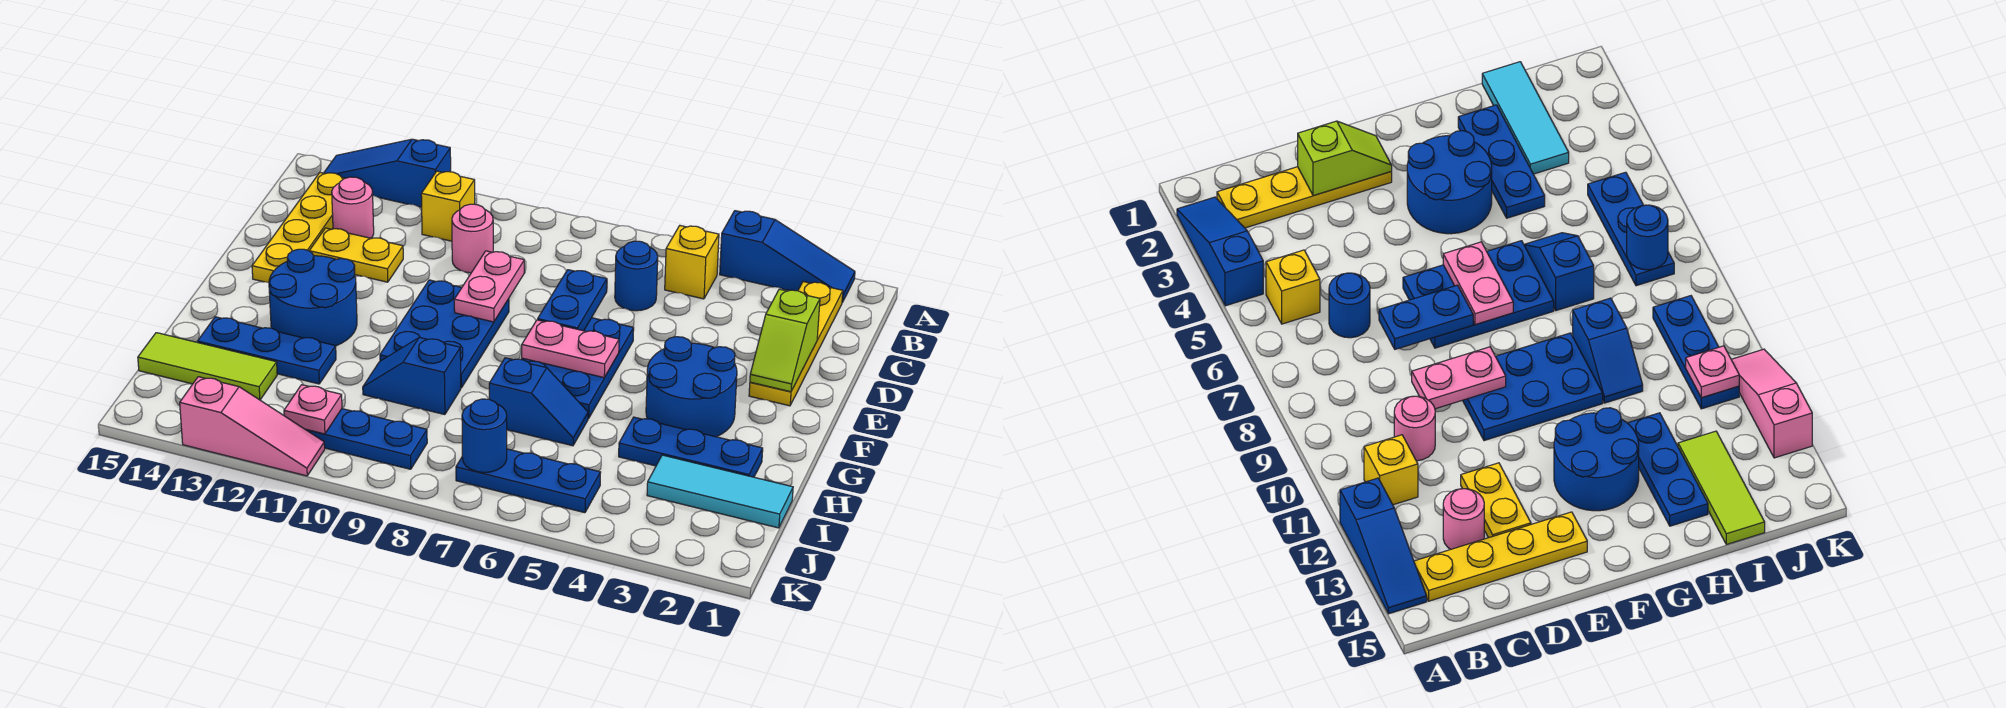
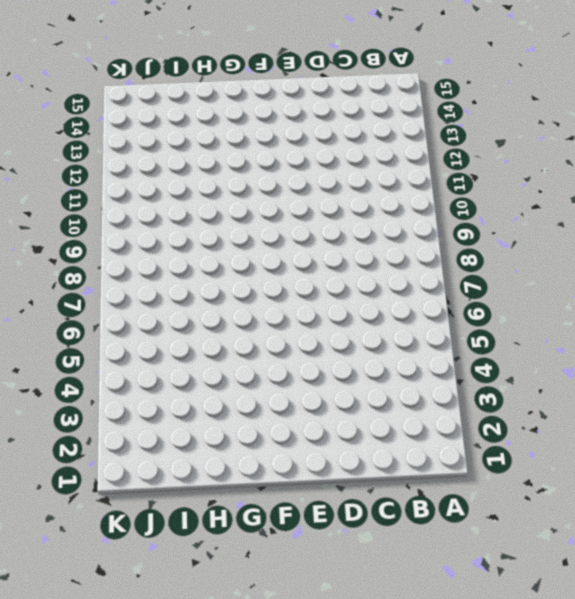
none -> blue 1x3 slope [720,211,855,302]
none -> blue 1x3 slope [324,139,451,207]
none -> yellow 1x4 plate [749,281,843,406]

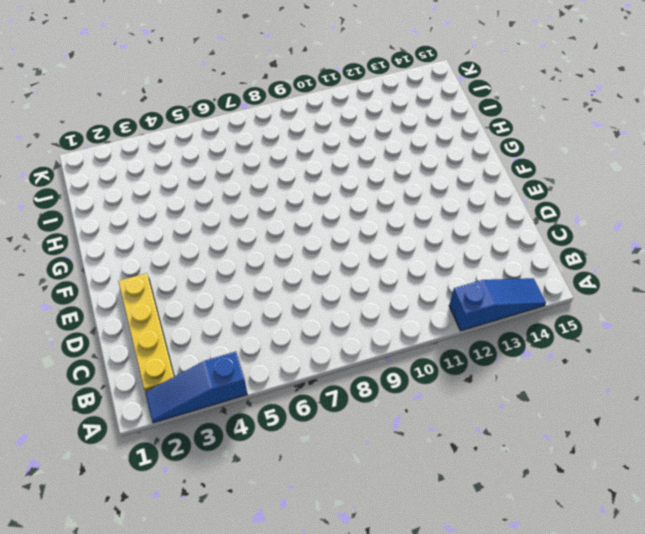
none -> yellow 1x1 brick [665,226,719,299]
none -> yellow 1x1 brick [421,171,475,241]
none -> yellow 1x4 plate [252,173,345,283]

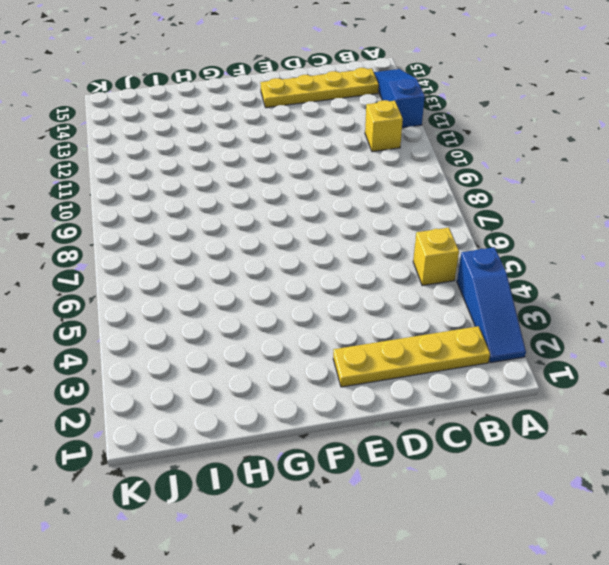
none -> blue 1x1 round brick [615,241,658,311]
none -> pink 1x1 round brick [452,204,493,273]
none -> pink 1x1 round brick [332,177,374,238]

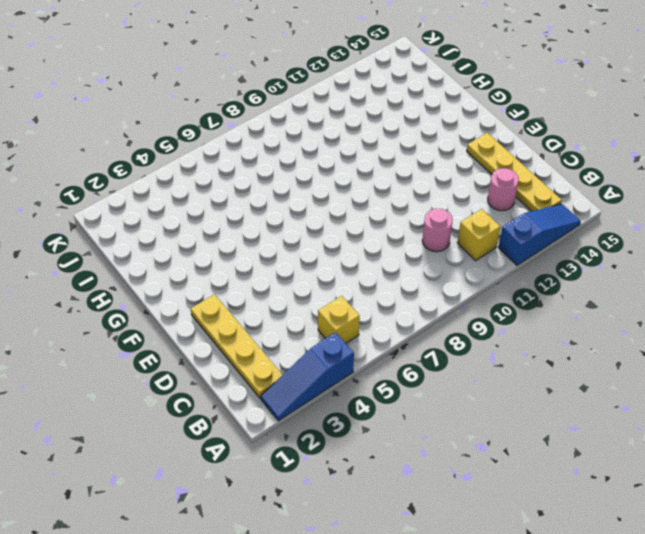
none -> blue 1x1 round brick [615,241,658,311]
none -> yellow 1x2 plate [309,228,403,282]
none -> blue 2x3 plate [521,318,634,418]

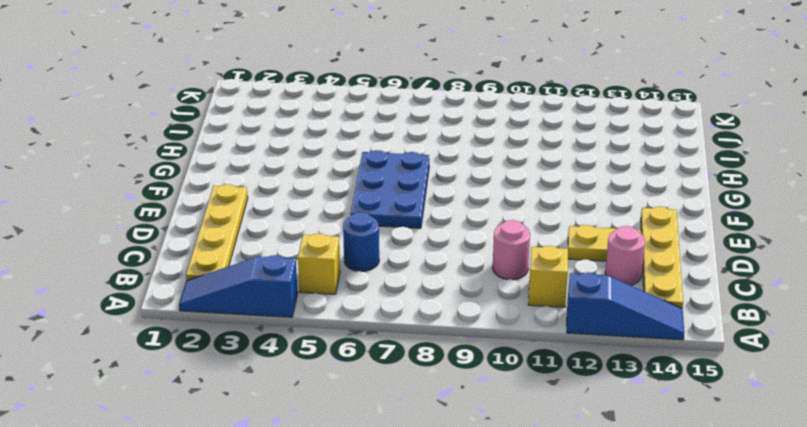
none -> blue 2x3 plate [380,280,509,388]
none -> blue 2x2 round brick [646,337,737,437]
none -> blue 2x2 round brick [269,249,357,346]

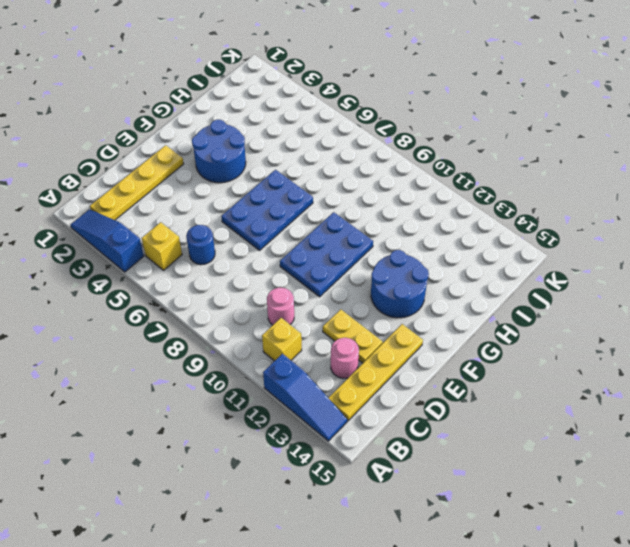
none -> blue 1x3 plate [619,417,763,477]
none -> blue 1x2 slope [489,358,588,446]
none -> blue 1x2 slope [363,337,461,415]

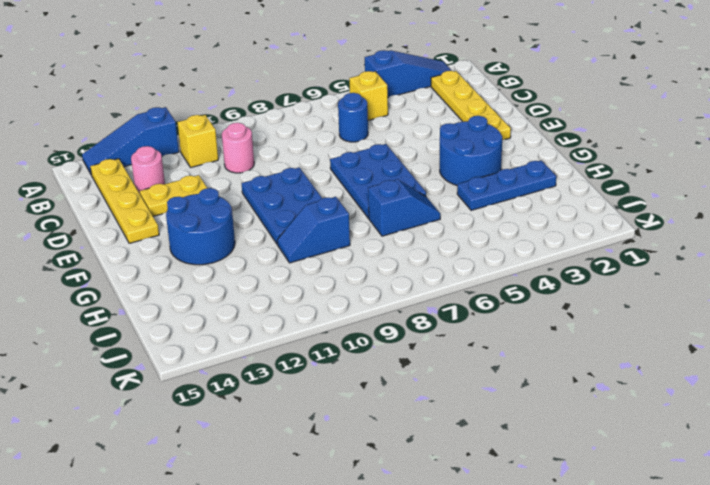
none -> blue 1x3 plate [198,317,336,384]
none -> cyan 1x3 tile [647,455,793,528]
none -> lime 1x3 tile [138,333,277,400]

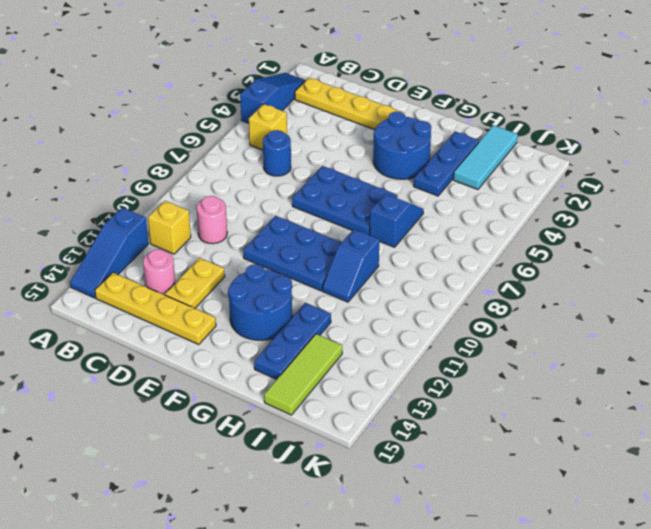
none -> blue 1x3 plate [456,449,601,513]
none -> blue 1x3 plate [307,409,427,469]
none -> pink 1x3 slope [180,377,325,476]

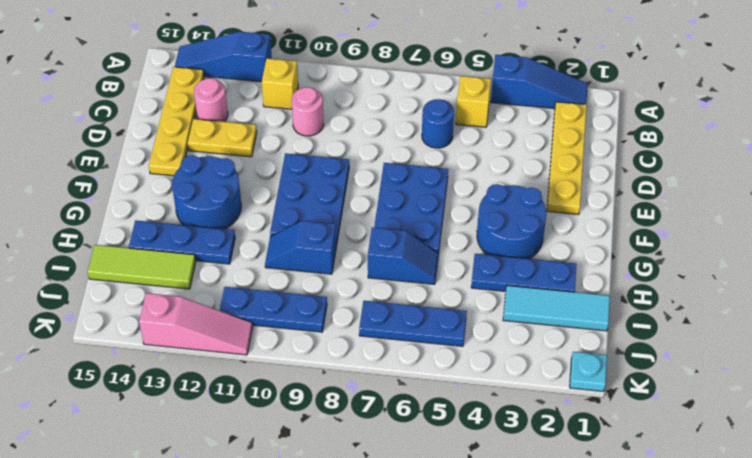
cyan 1x1 plate [570,352,607,392] -> none
none -> lime 1x2 slope [750,289,820,392]
none -> blue 1x2 plate [538,270,607,331]
none -> pink 1x2 plate [454,251,524,322]

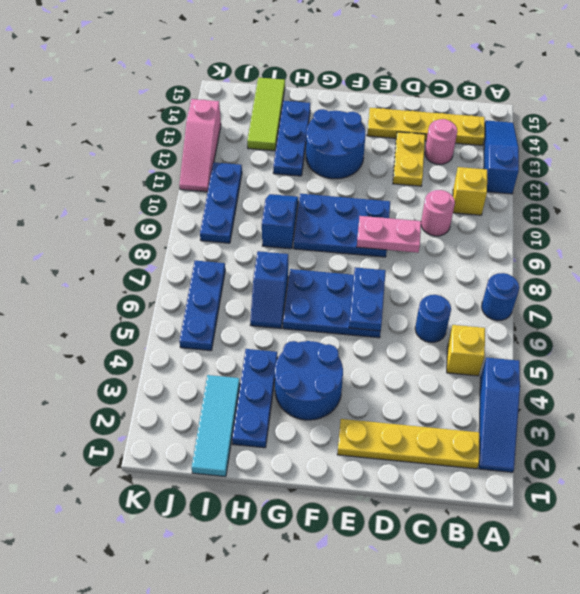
blue 1x1 round brick [482,273,519,321] -> blue 1x1 round brick moved to [462,399,507,473]
blue 1x2 plate [349,268,386,331] -> blue 1x2 plate turned to [538,270,607,331]
none -> lime 1x2 slope [750,289,820,392]
none -> pink 1x2 plate [522,320,619,378]
none -> pink 1x1 plate [284,385,342,434]

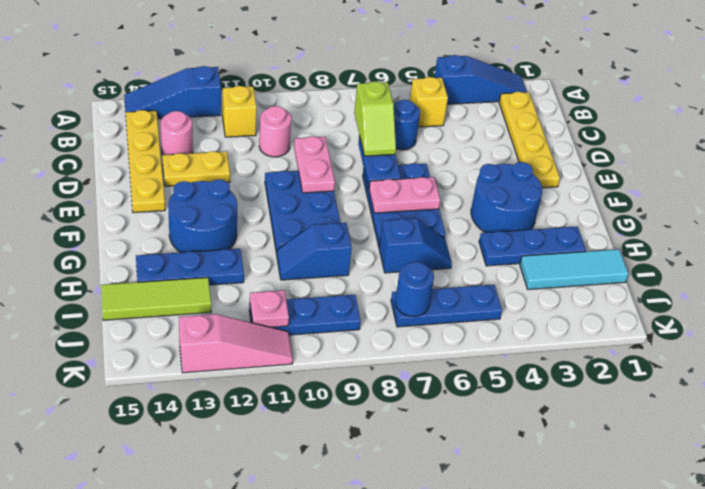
lime 1x2 slope [354,81,396,156] -> lime 1x2 slope moved to [750,289,820,392]

